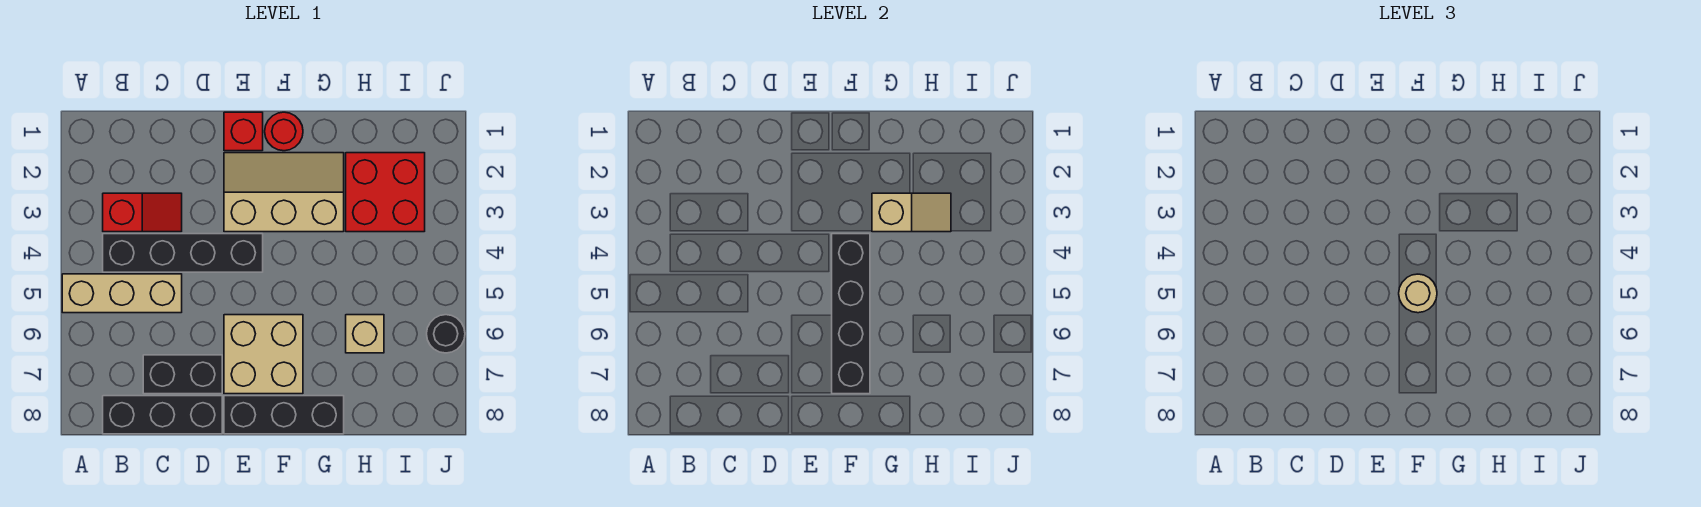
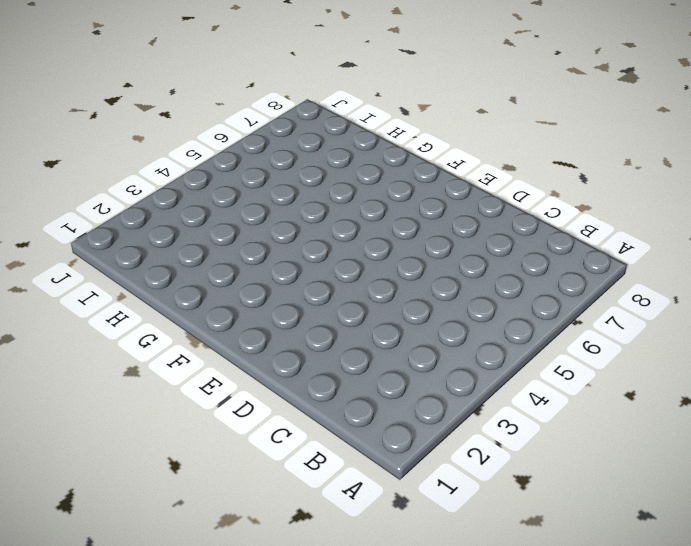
none -> tan 1x3 brick [62,274,182,313]
none -> red 1x2 slope [103,193,182,232]
none -> black 1x4 brick [103,234,263,272]

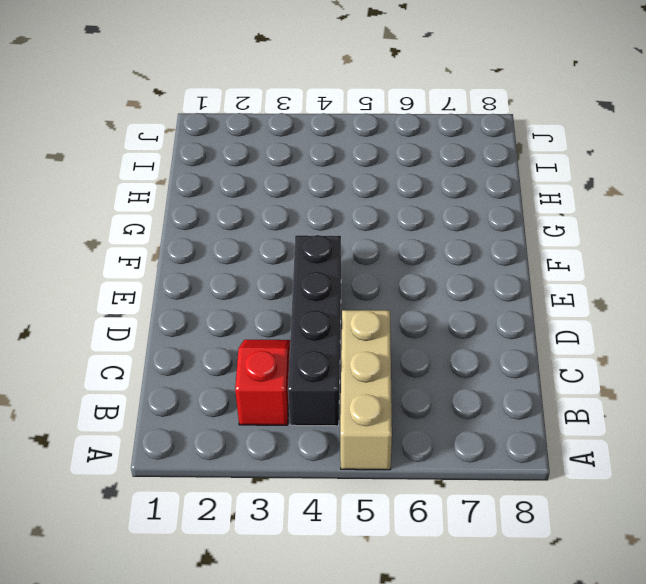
none -> black 1x3 brick [103,396,222,434]
none -> black 1x2 brick [143,355,222,394]
none -> red 1x1 brick [224,112,263,151]

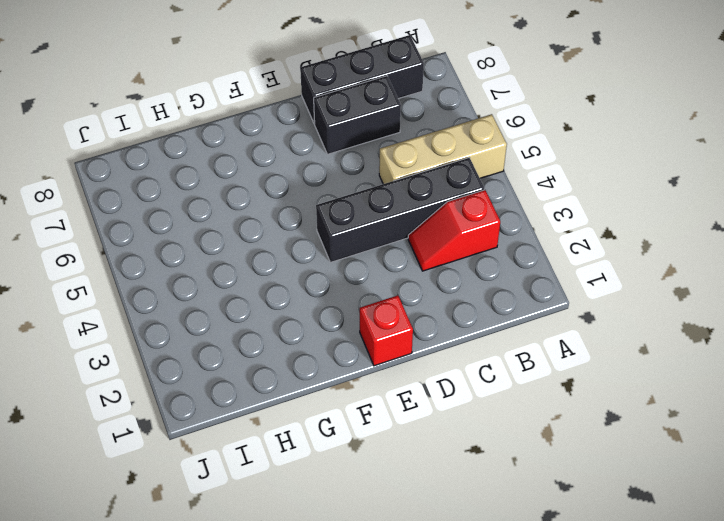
none -> tan 2x3 slope [224,153,344,232]
none -> tan 2x2 brick [224,315,303,394]
none -> black 1x3 brick [224,396,344,434]

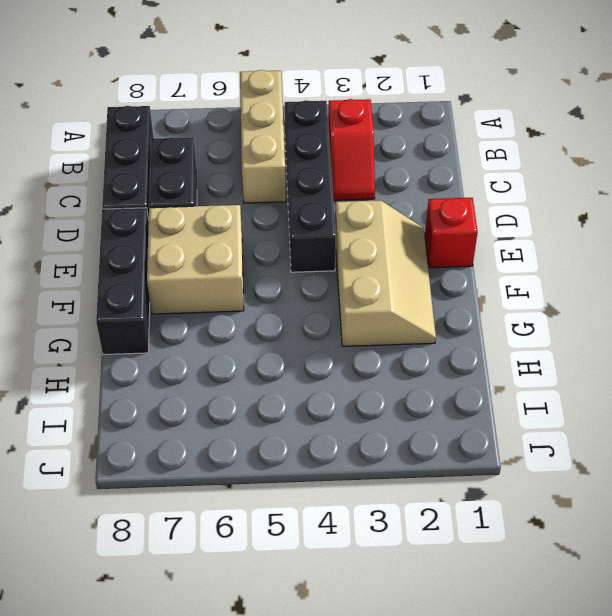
none -> red 1x1 round brick [265,112,303,151]
none -> red 2x2 brick [346,153,425,232]
none -> tan 1x1 brick [346,315,384,353]

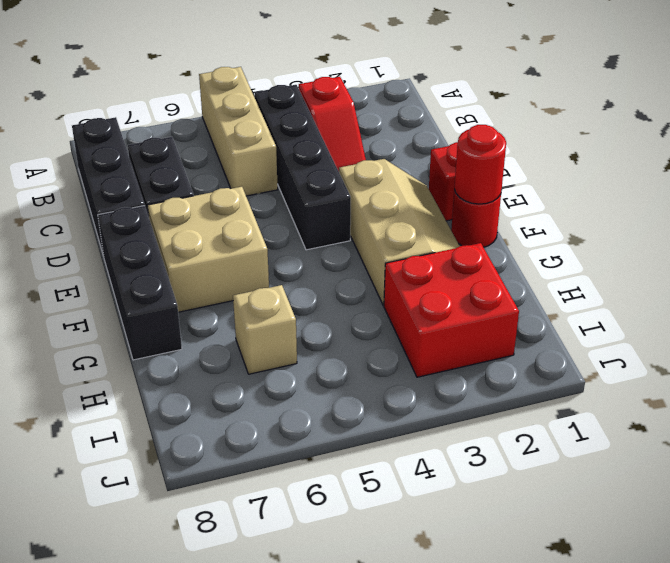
red 1x1 round brick [454,125,506,204] -> none
none -> black 1x1 round brick [427,315,465,353]
none -> black 1x4 brick [832,234,870,394]
none -> tan 1x2 slope [872,193,951,232]

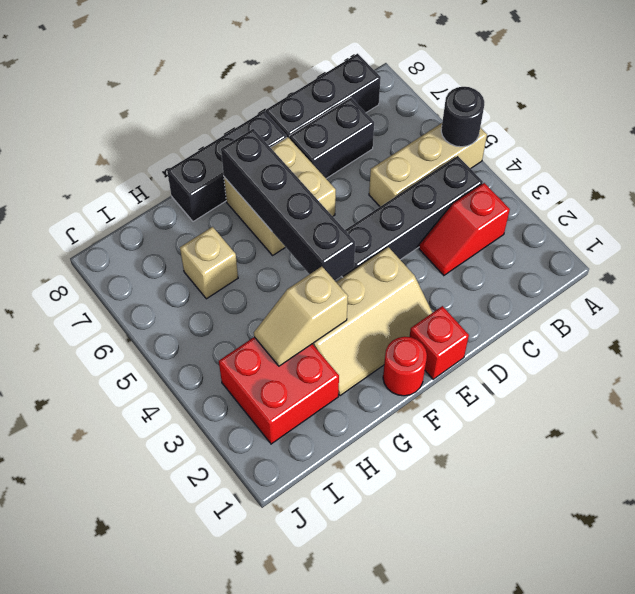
black 1x1 round brick [441,87,484,147] -> black 1x1 round brick moved to [427,315,465,353]
none -> tan 1x1 round brick [1399,274,1437,313]

